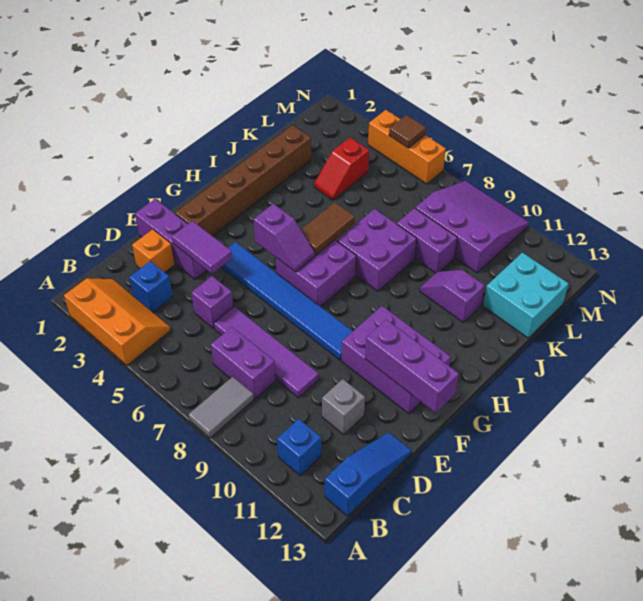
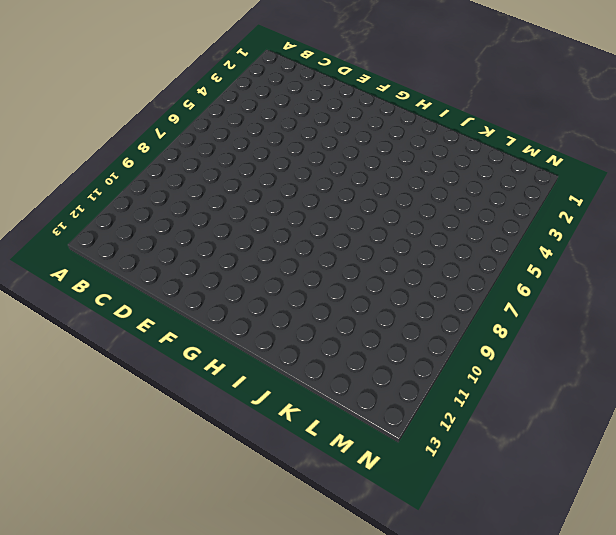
none -> orange 2x3 slope [64,278,171,365]
none -> grey 1x2 tile [189,377,254,438]
none -> blue 1x1 brick [277,419,321,476]

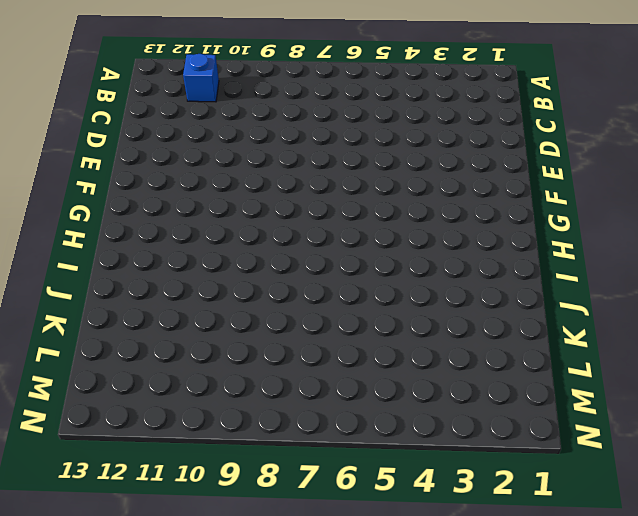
none -> orange 2x3 slope [64,278,171,365]
none -> grey 1x2 tile [189,377,254,438]
none -> blue 1x3 slope [325,432,412,516]

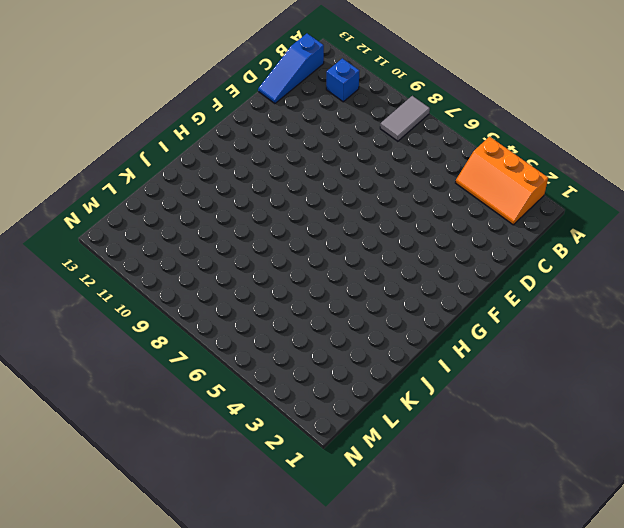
none -> blue 1x1 brick [129,261,173,312]
none -> purple 1x2 brick [211,327,276,399]
none -> orange 1x1 brick [132,229,175,272]

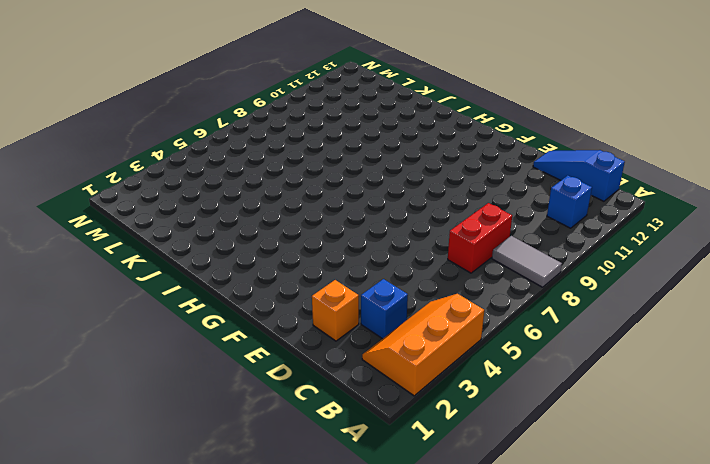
red 1x2 brick [448,203,512,273] -> purple 1x2 brick [211,327,276,399]
none -> purple 1x1 brick [191,276,233,328]
none -> purple 1x4 tile [214,307,319,398]
none -> grey 1x1 brick [322,379,365,435]

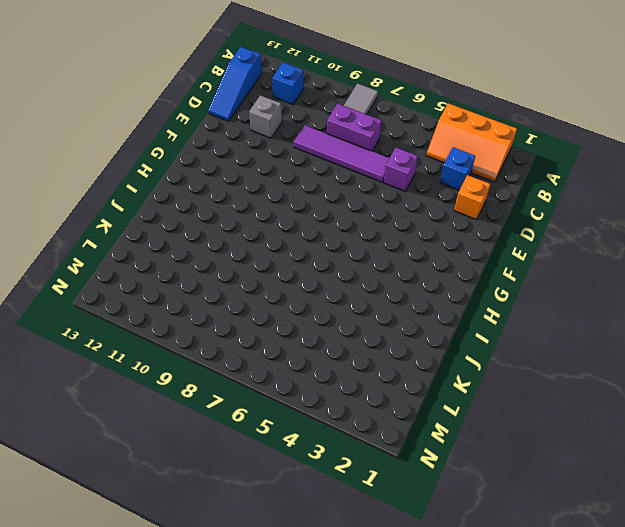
none -> purple 1x3 brick [135,199,207,279]
none -> brown 1x6 brick [175,125,311,236]
none -> blue 1x6 tile [221,242,353,360]

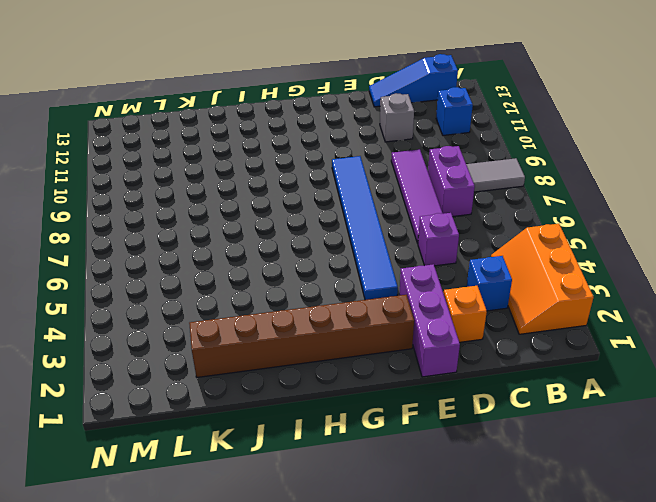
none -> purple 2x3 brick [341,306,451,414]
none -> purple 2x2 brick [276,240,356,307]
none -> purple 2x2 brick [337,209,417,291]

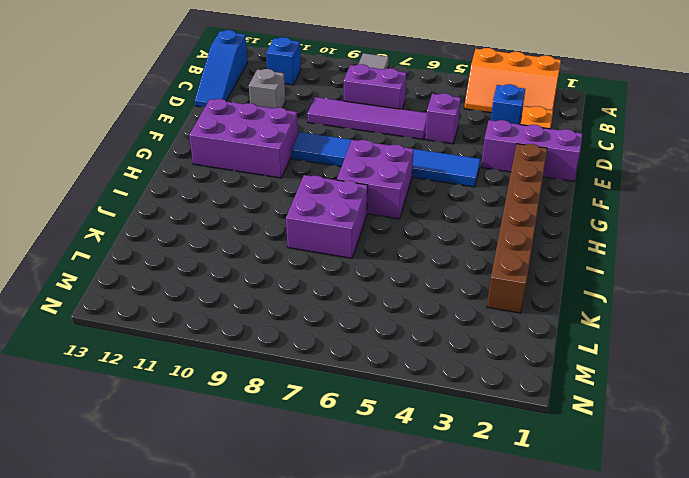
none -> purple 1x2 slope [420,270,485,322]
none -> red 1x2 slope [314,137,369,200]
none -> purple 1x2 brick [397,208,457,273]

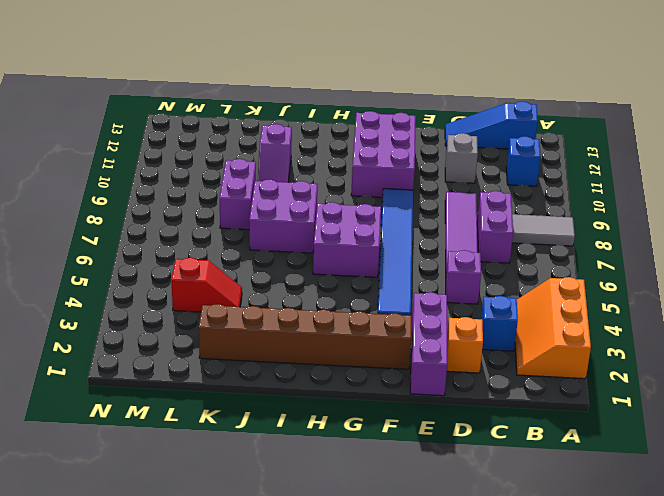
none -> cyan 2x2 brick [483,253,569,338]
none -> purple 3x3 slope [415,181,529,273]
none -> orange 1x3 brick [368,110,446,184]

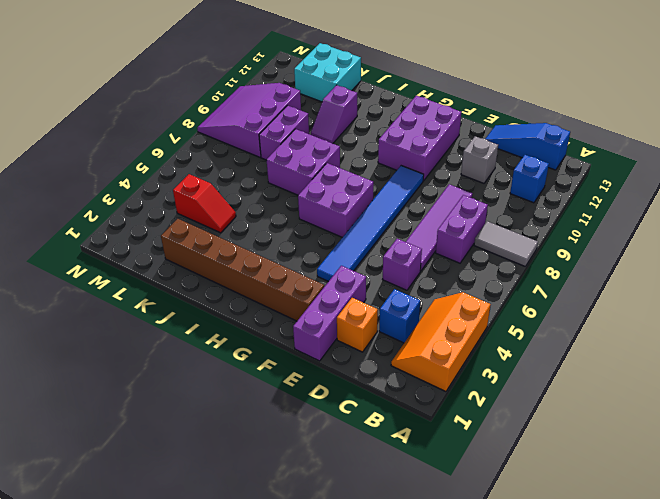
none -> orange 1x3 brick [368,110,446,184]
none -> purple 1x2 tile [172,221,232,274]
none -> purple 1x3 brick [365,320,459,413]

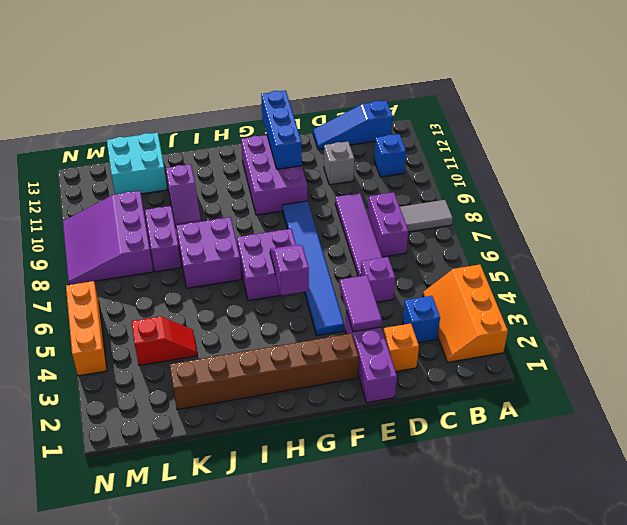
blue 1x3 brick [261,91,302,169] -> purple 1x3 brick [365,320,459,413]
none -> brown 1x2 tile [301,202,355,255]
none -> brown 1x1 tile [389,115,426,148]

